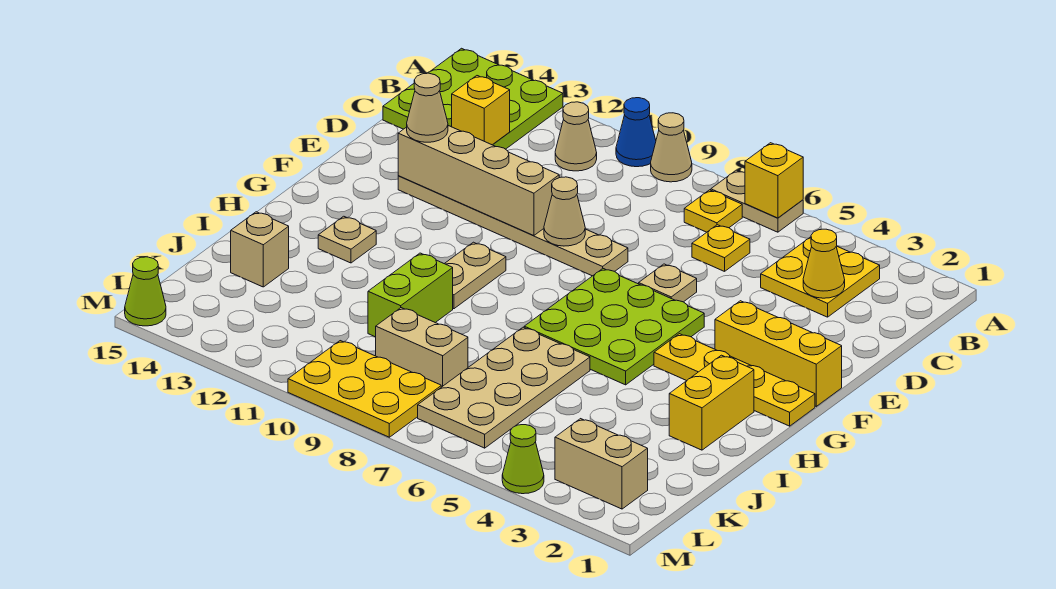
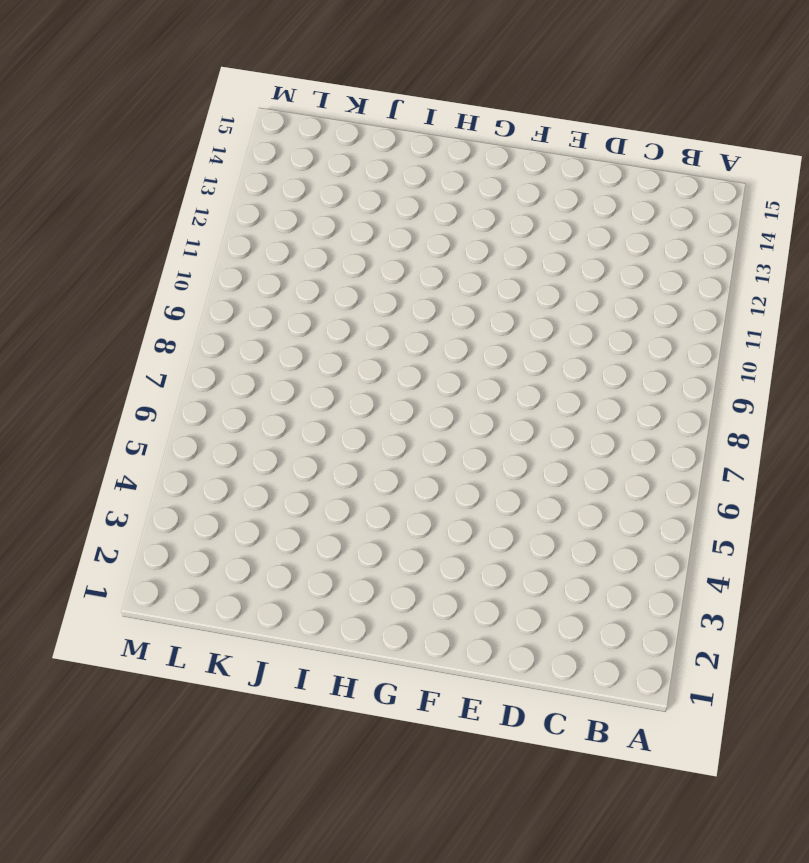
none -> tan 1x2 plate [711,170,803,232]
none -> tan 1x1 cone [651,113,692,182]
none -> blue 1x1 cone [616,98,656,167]
none -> lime 3x3 plate [383,48,563,149]

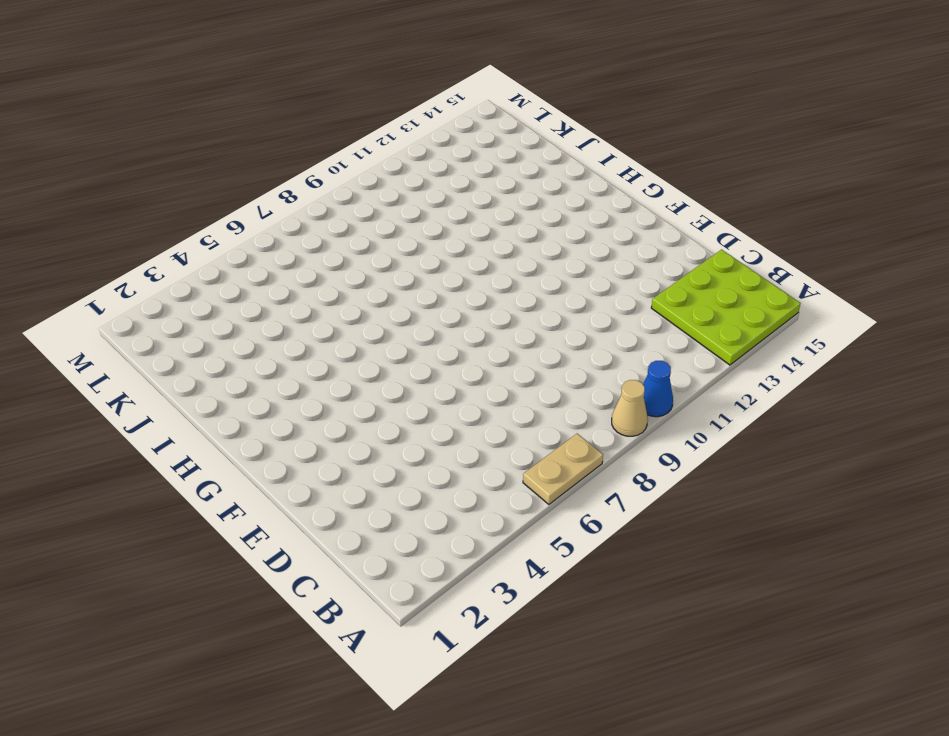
none -> yellow 2x2 plate [761,237,880,317]
none -> yellow 1x1 plate [684,190,742,232]
none -> tan 1x1 cone [555,102,597,171]
none -> yellow 1x1 plate [692,225,750,271]

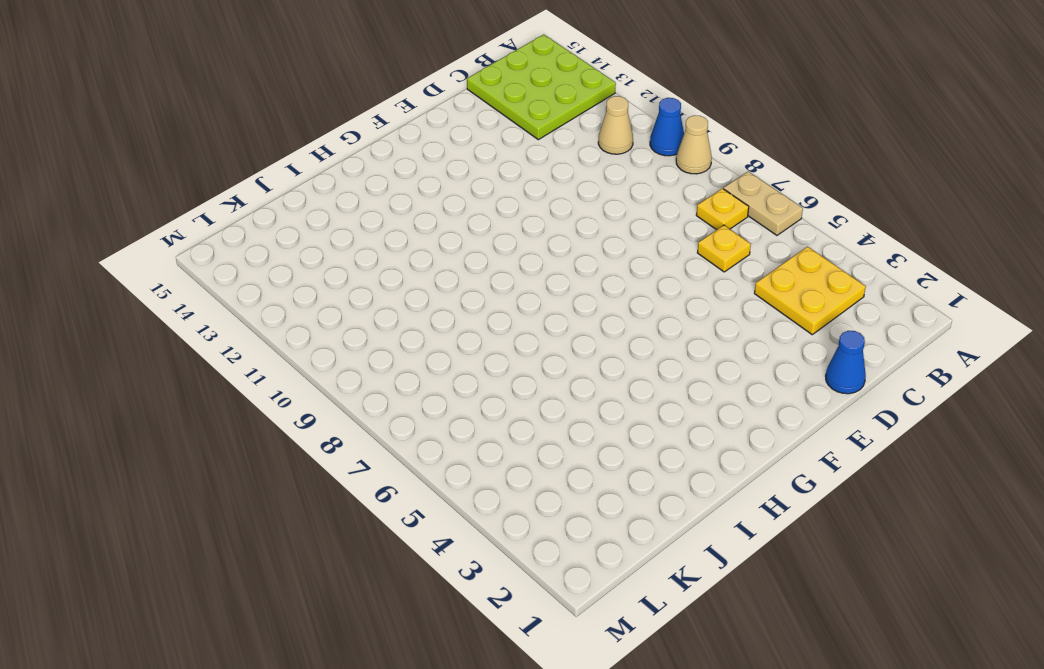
blue 1x1 cone [826,331,866,394] -> none
none -> tan 1x1 plate [639,264,697,302]
none -> tan 1x6 plate [398,176,628,276]
none -> yellow 1x3 brick [715,301,842,406]
none -> lime 3x3 plate [524,269,704,385]

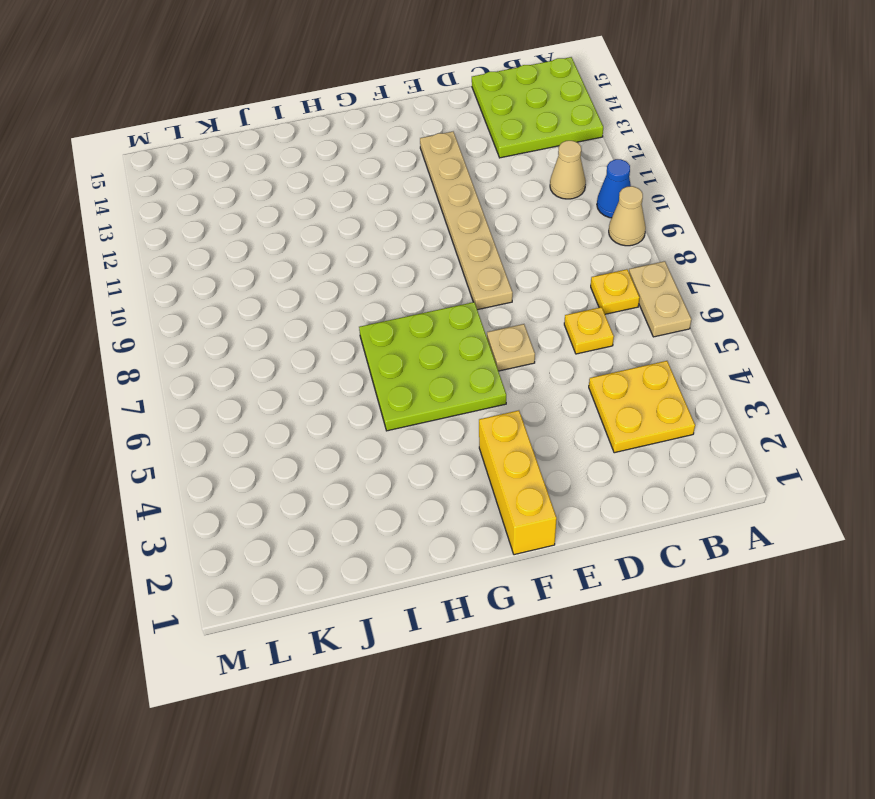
none -> yellow 1x4 plate [654,334,815,426]
none -> tan 1x2 plate [445,242,506,309]
none -> yellow 1x2 brick [669,355,754,450]
none -> tan 1x1 plate [318,216,376,263]

